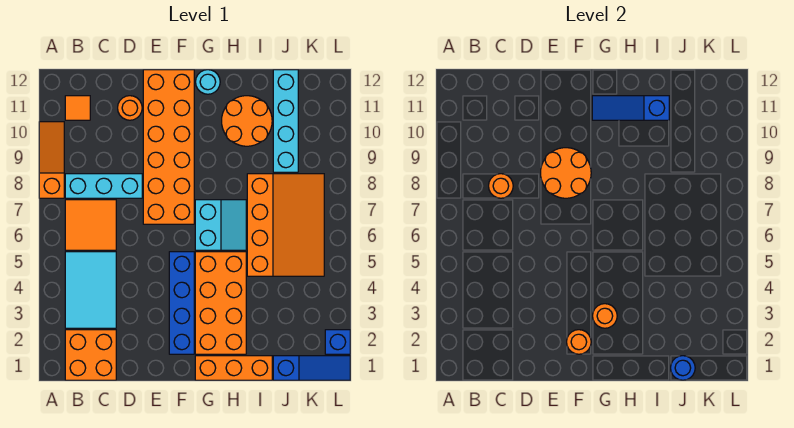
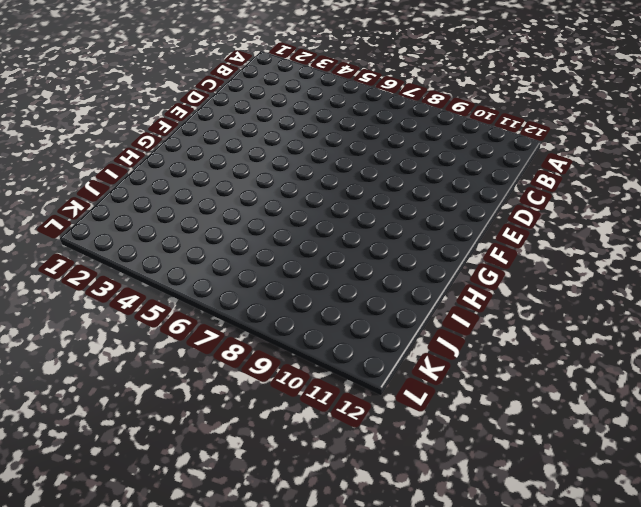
none -> orange 1x3 slope [39,122,64,198]
none -> orange 2x2 brick [65,330,116,380]
none -> cyan 2x3 tile [65,252,116,328]

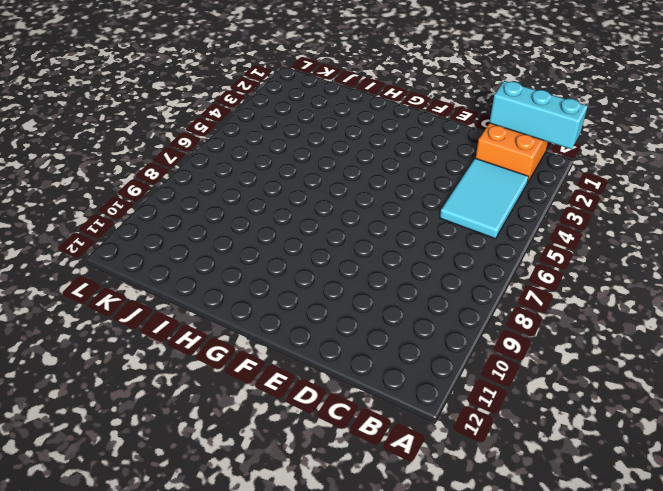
cyan 1x3 brick [489,81,588,149] -> cyan 1x3 brick moved to [65,174,142,198]
none -> orange 1x3 slope [39,122,64,198]
none -> orange 2x2 tile [65,200,116,250]
none -> orange 1x1 tile [65,96,90,120]

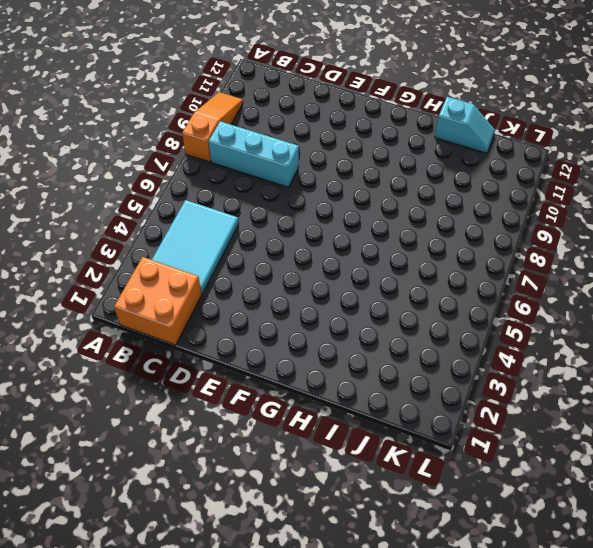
cyan 1x2 slope [435,97,495,153] -> cyan 1x4 brick [273,70,298,172]
none -> orange 2x2 tile [65,200,116,250]
none -> orange 1x1 tile [65,96,90,120]
none -> orange 1x1 round brick [118,96,142,120]

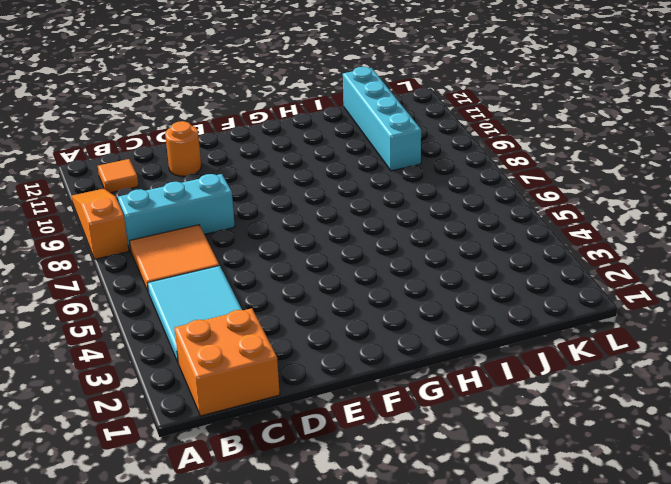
none -> orange 2x6 brick [143,70,194,224]
none -> blue 1x4 brick [169,252,194,354]
none -> orange 1x3 brick [195,356,272,380]

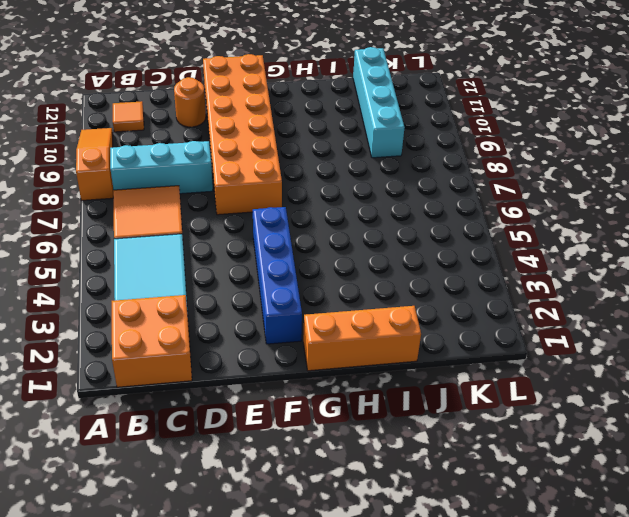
none -> orange 2x4 brick [195,252,246,354]
none -> cyan 2x2 slope [195,200,246,250]
none -> cyan 1x1 round brick [196,70,220,94]

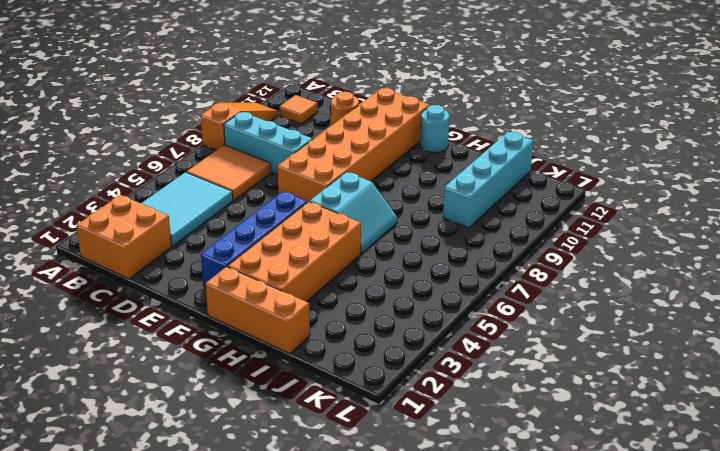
none -> orange 2x2 round brick [222,96,272,146]
none -> orange 3x4 slope [247,174,324,276]
none -> blue 1x3 slope [273,356,350,380]

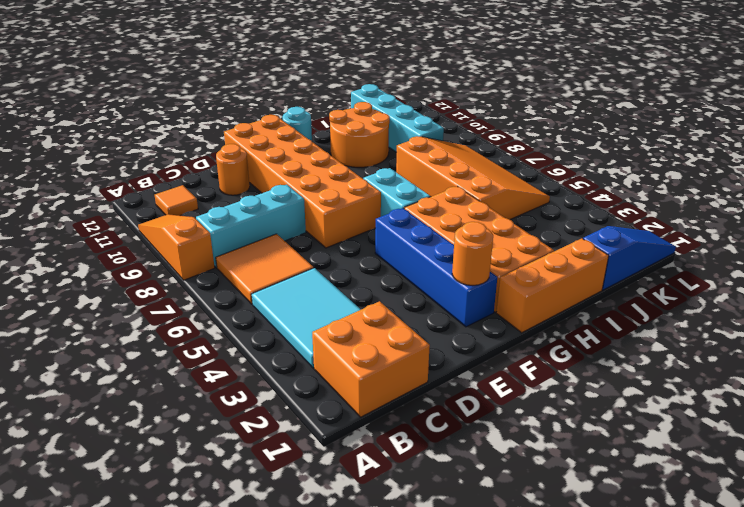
none -> blue 1x1 brick [325,330,350,354]
none -> orange 1x1 round brick [489,174,513,198]
none -> orange 2x2 round brick [541,148,591,198]

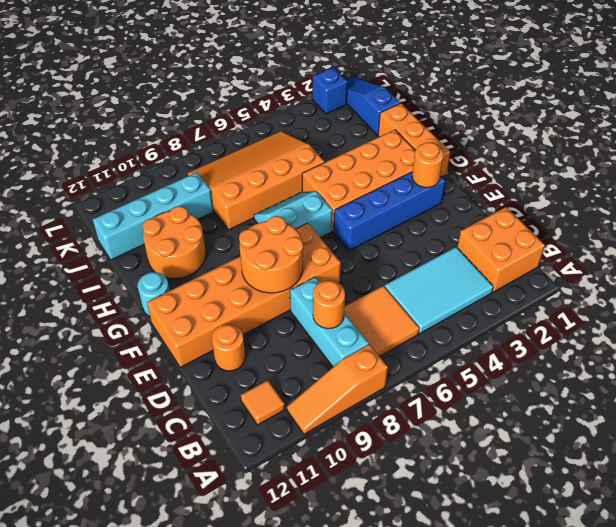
none -> orange 1x1 round brick [593,304,617,328]
none -> blue 1x3 slope [592,96,669,120]
none -> blue 1x1 round brick [671,356,695,380]

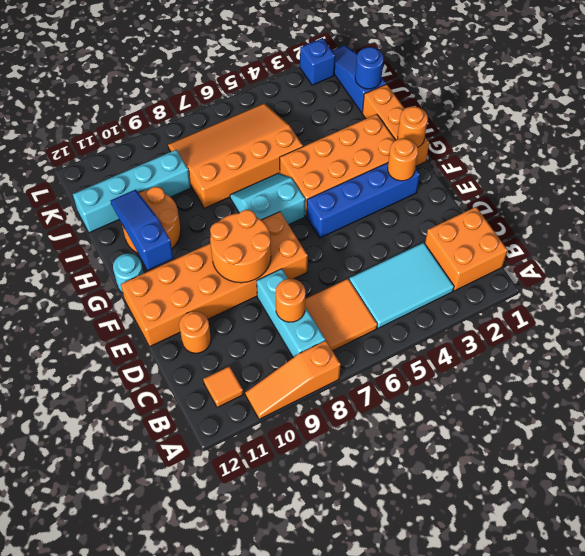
orange 1x1 round brick [398,106,428,147] -> orange 1x1 round brick moved to [593,304,617,328]
blue 1x3 slope [111,189,173,270] -> blue 1x3 slope turned to [592,96,669,120]

